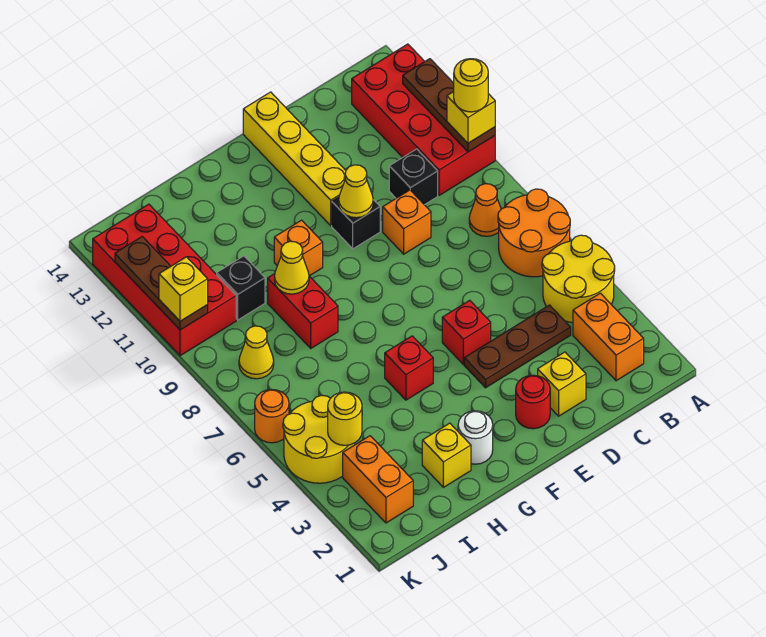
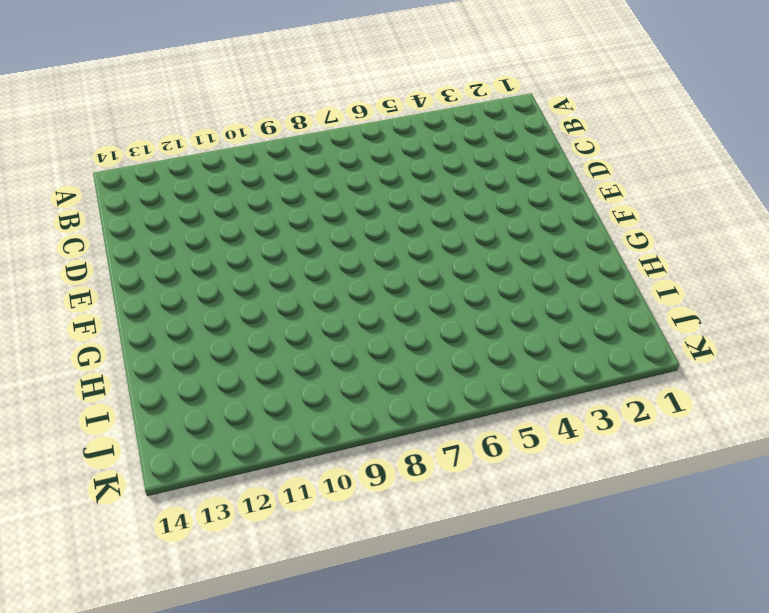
none -> yellow 2x2 round brick [542,235,615,323]
none -> orange 2x2 round brick [498,189,570,277]
none -> red 2x4 brick [352,44,495,195]
none -> orange 1x2 brick [573,293,644,381]

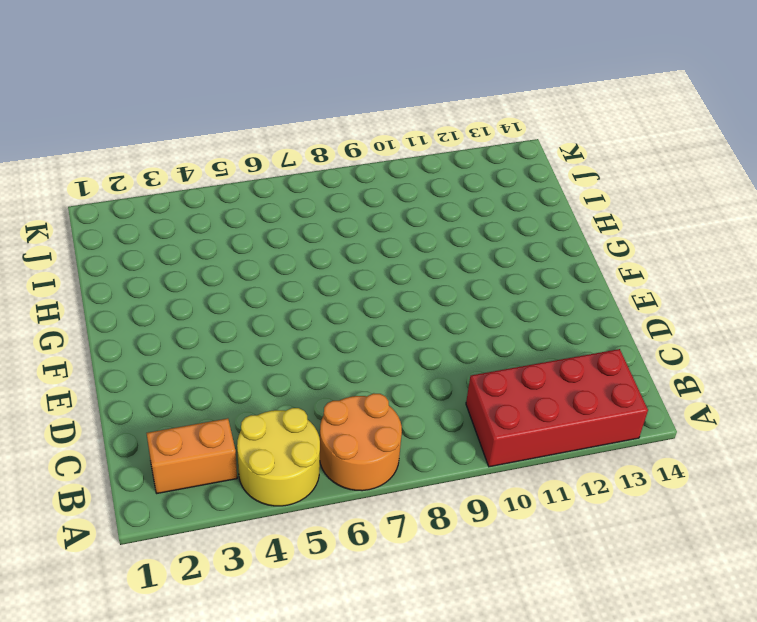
none -> orange 1x1 cone [469,184,501,236]
none -> brown 1x3 plate [464,305,571,388]
none -> black 1x1 brick [389,149,438,205]
none -> yellow 1x1 brick [538,352,586,416]

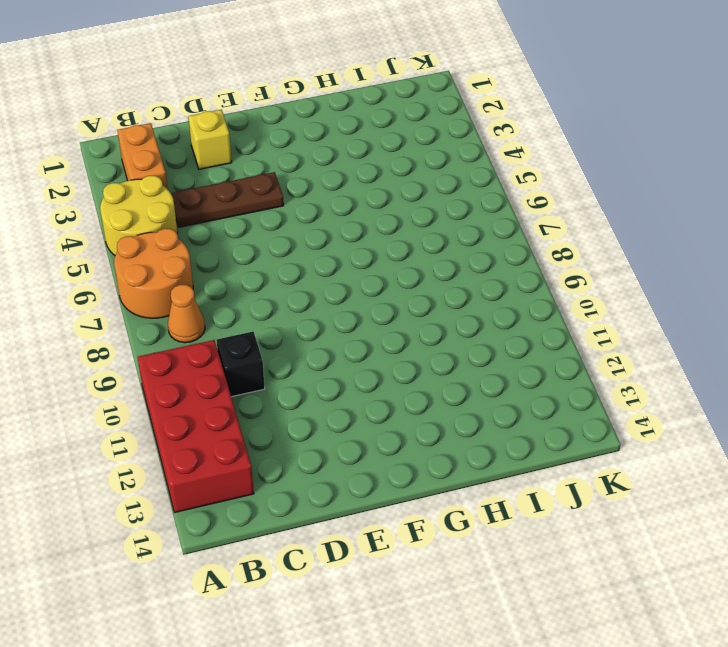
none -> orange 1x1 brick [383,190,431,254]
none -> red 1x1 round brick [516,375,550,429]
none -> red 1x1 brick [442,300,491,365]
none -> black 1x1 brick [332,197,380,249]

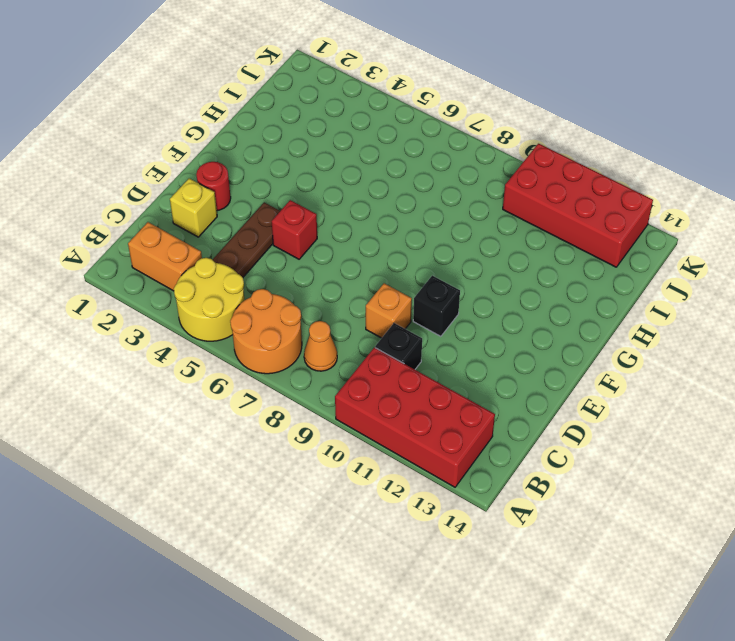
none -> yellow 1x4 brick [243,92,346,226]
none -> white 1x1 round brick [458,411,493,464]
none -> red 1x1 brick [385,336,433,400]
none -> orange 1x1 brick [274,220,323,276]

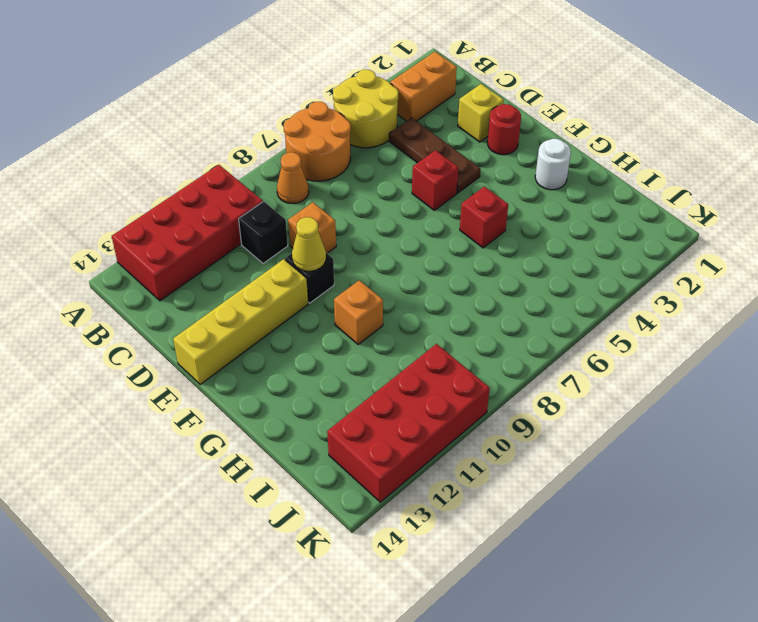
none -> yellow 1x1 brick [422,423,471,487]
none -> red 1x2 brick [268,274,338,348]
none -> black 1x1 brick [217,256,265,320]
none -> orange 1x2 brick [343,436,413,523]

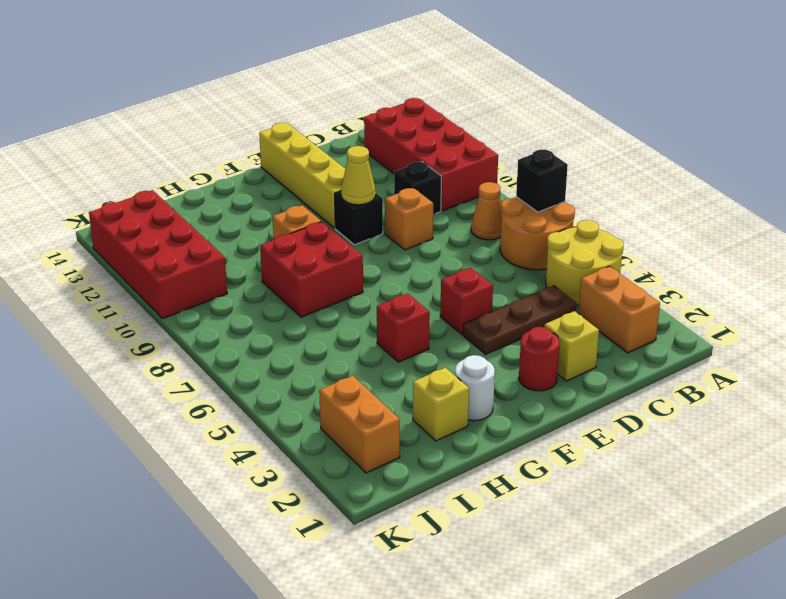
black 1x1 brick [516,149,568,212] -> black 1x1 brick moved to [217,256,265,320]
red 2x2 brick [260,222,363,317] -> red 1x2 brick [268,274,338,348]
none -> yellow 2x2 round brick [283,395,355,483]
none -> yellow 1x1 cone [239,326,274,379]
none -> orange 1x1 round brick [255,389,289,443]
none -> brown 1x3 plate [403,59,495,152]

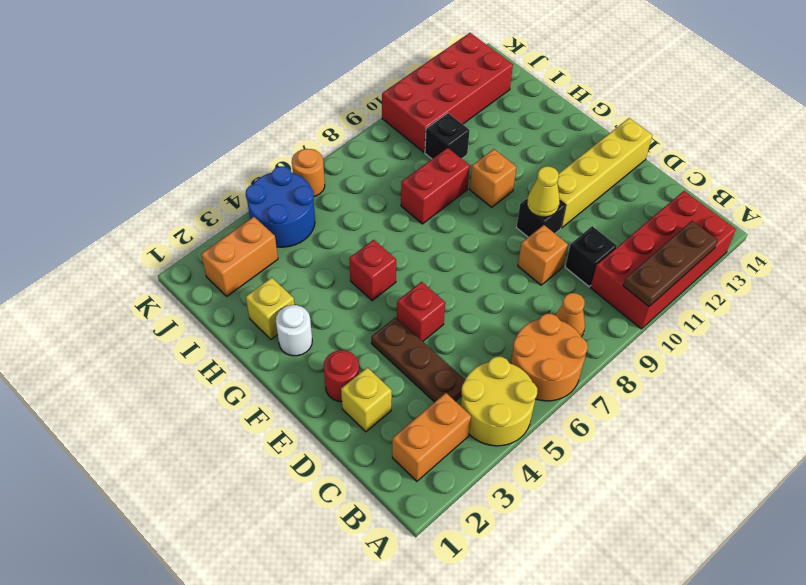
blue 2x2 round brick [246,166,315,247] -> yellow 2x2 round brick [283,395,355,483]
none -> yellow 1x1 cone [239,326,274,379]
none -> yellow 1x1 cone [275,241,309,294]
none -> yellow 1x1 round brick [328,392,362,445]
none -> brown 1x3 plate [115,237,208,330]

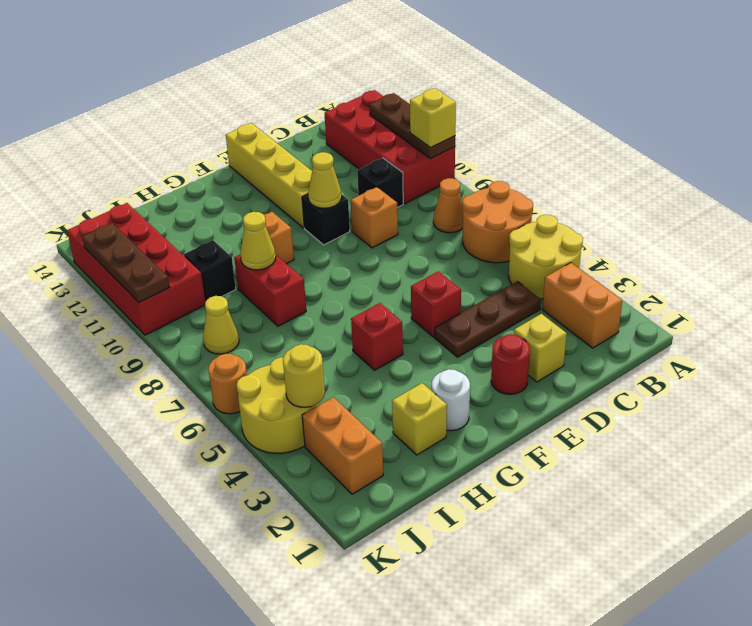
none -> yellow 1x1 brick [159,257,208,321]
none -> yellow 1x1 round brick [454,59,488,112]

